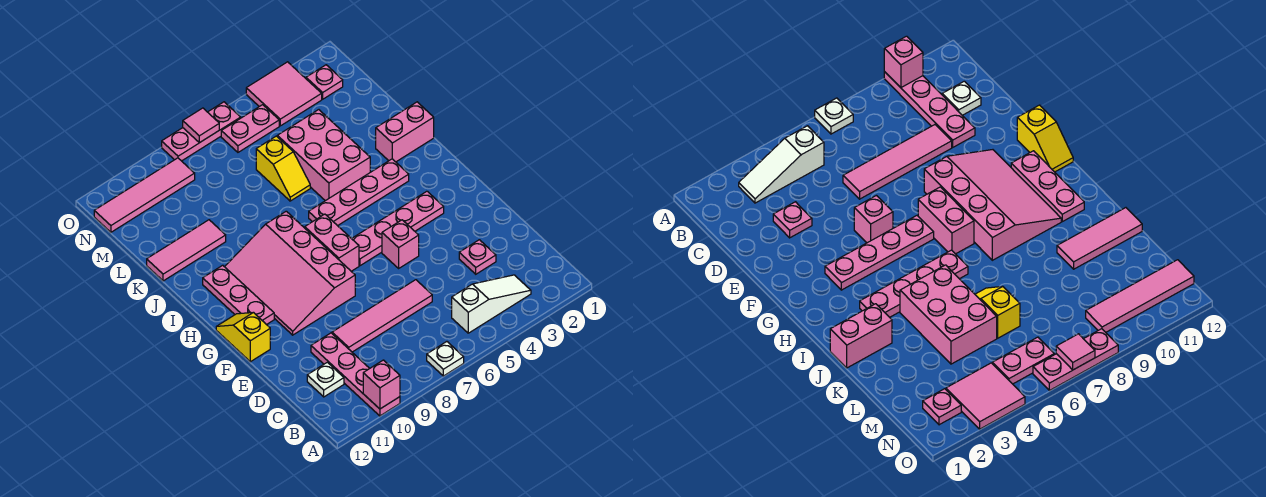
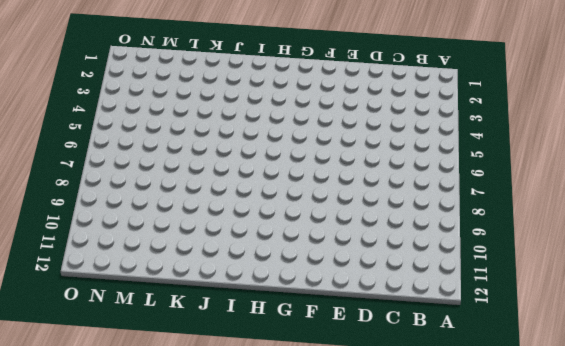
none -> white 1x1 plate [427,342,464,376]
none -> pink 1x4 plate [311,333,400,416]
none -> white 1x3 slope [452,275,531,333]

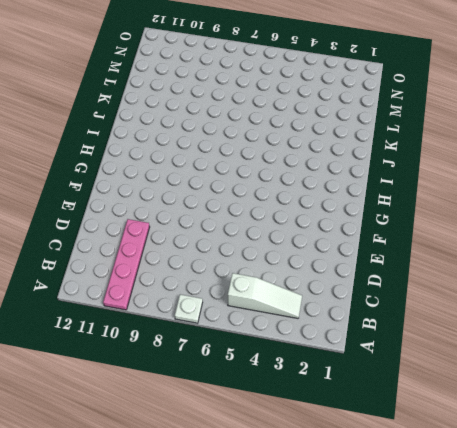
none -> white 1x1 plate [307,362,344,397]
none -> pink 1x1 plate [459,240,496,274]
none -> pink 1x4 tile [332,280,432,352]

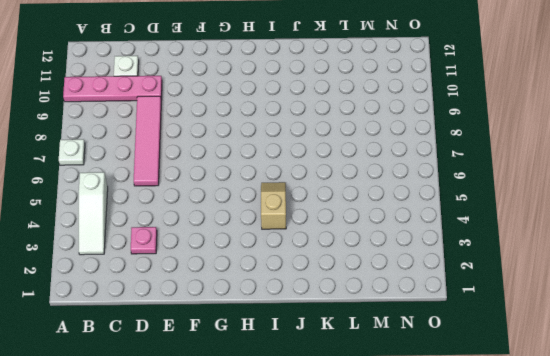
tan 1x2 slope [261,182,286,229] -> pink 1x4 plate [309,159,409,226]
none -> pink 1x1 brick [382,220,419,268]
none -> pink 3x4 slope [225,211,355,335]
none -> yellow 1x2 slope [216,312,270,362]

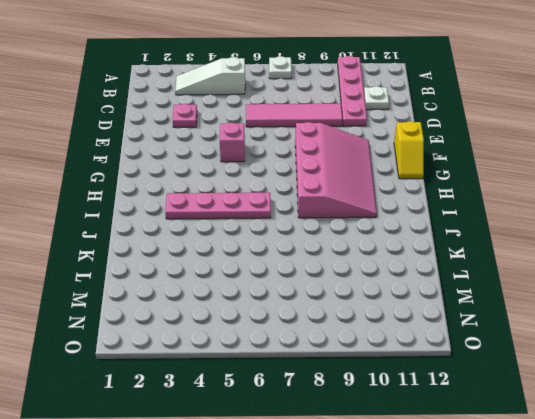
none -> pink 1x4 plate [352,191,444,266]
none -> pink 1x2 brick [305,214,359,271]
none -> pink 1x3 plate [203,265,274,325]

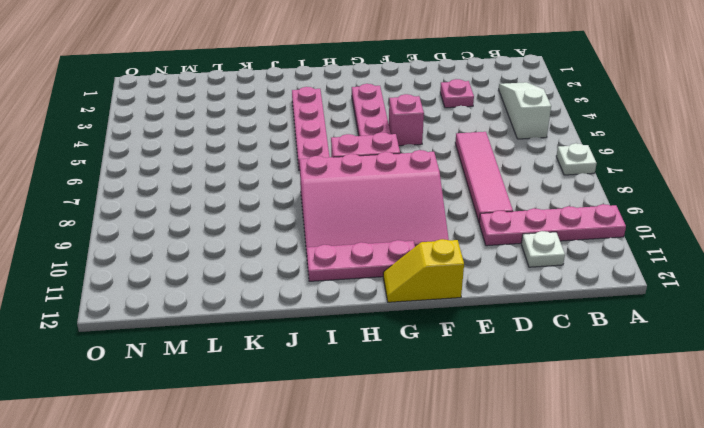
none -> pink 1x2 brick [376,102,434,162]
none -> pink 2x3 brick [277,110,370,201]
none -> yellow 1x2 slope [256,136,310,201]

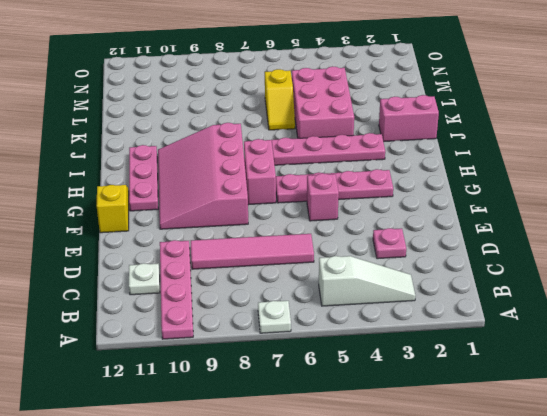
none -> pink 1x3 tile [147,220,226,281]
none -> pink 1x1 plate [306,65,343,99]
none -> pink 2x2 tile [246,62,322,126]

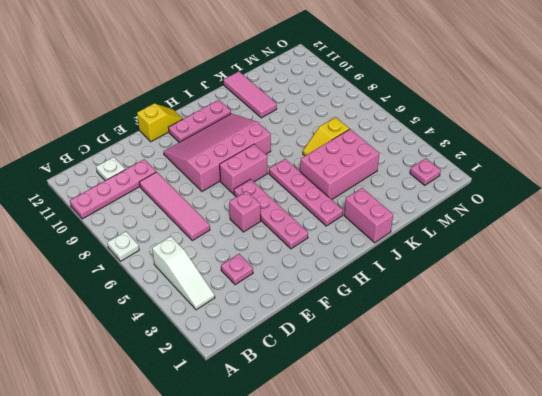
none -> pink 2x2 tile [246,62,322,126]
none -> pink 1x2 plate [221,105,279,152]
none -> pink 1x4 tile [94,158,195,232]

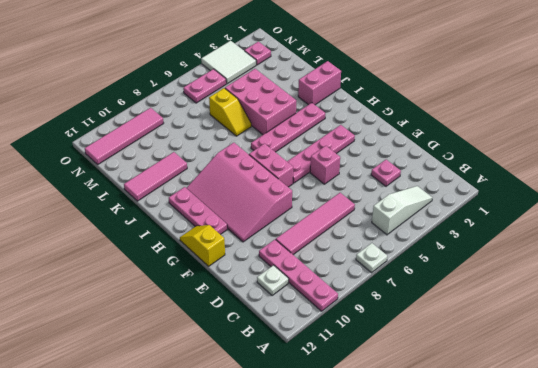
white 2x2 tile [201,41,256,84] -> pink 2x2 tile [246,62,322,126]
none -> pink 1x3 plate [162,102,241,161]
none -> pink 1x1 brick [363,360,400,409]
none -> pink 1x1 tile [183,108,219,143]

